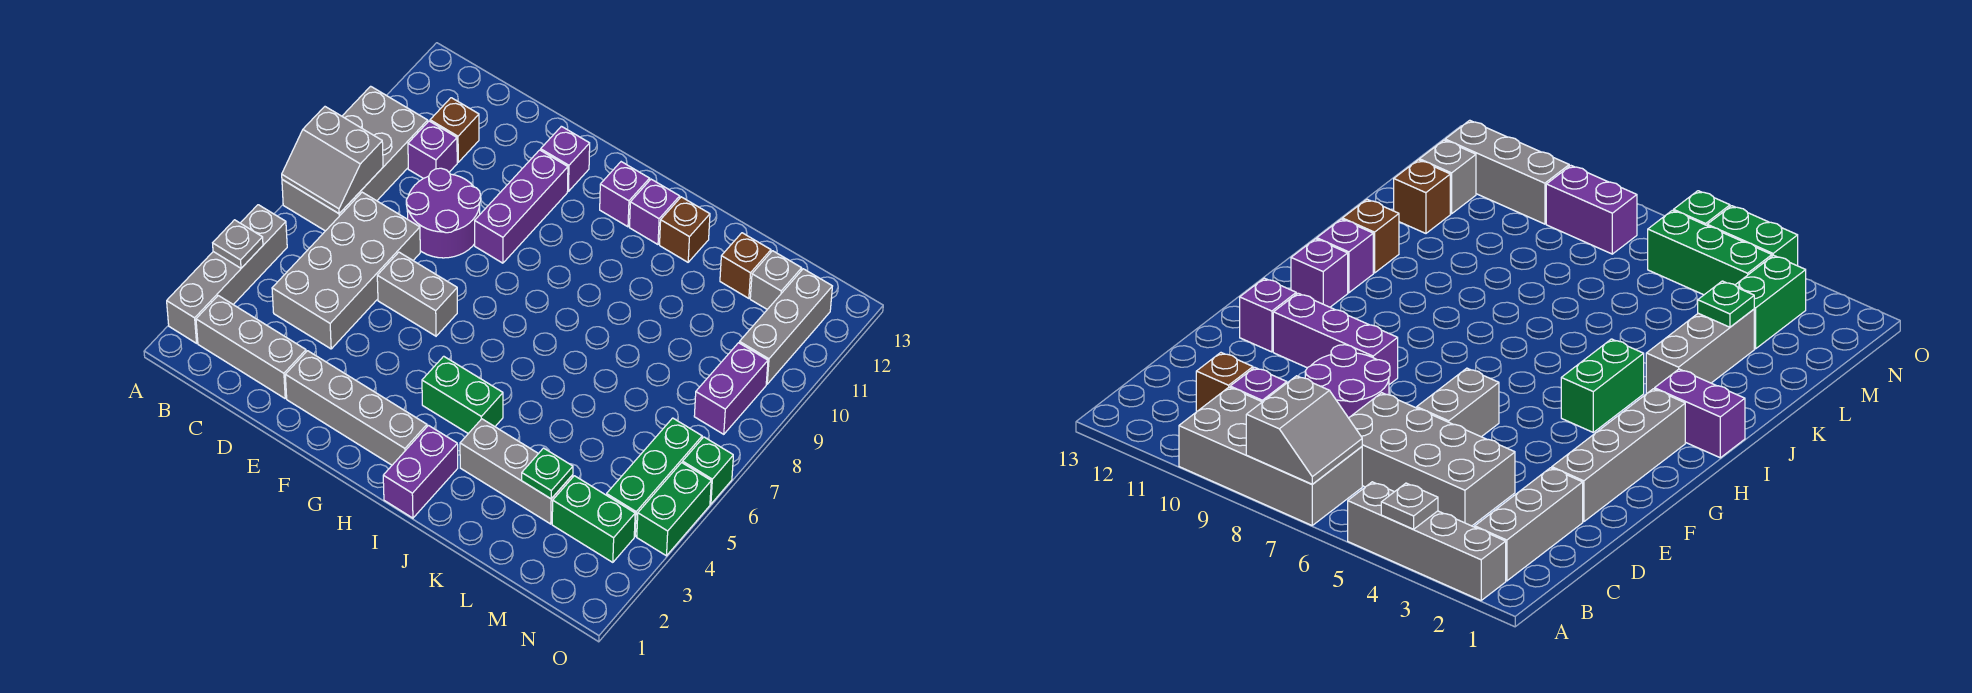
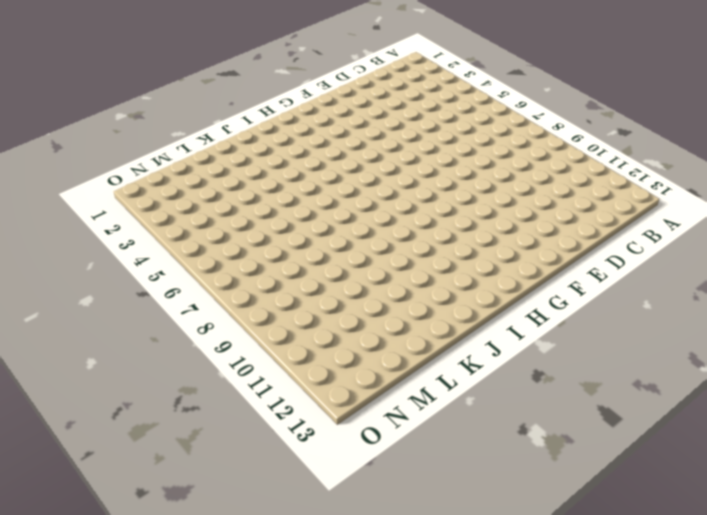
none -> grey 1x4 brick [167,205,287,343]
none -> grey 2x4 brick [282,86,428,231]
none -> grey 1x3 brick [196,296,306,398]

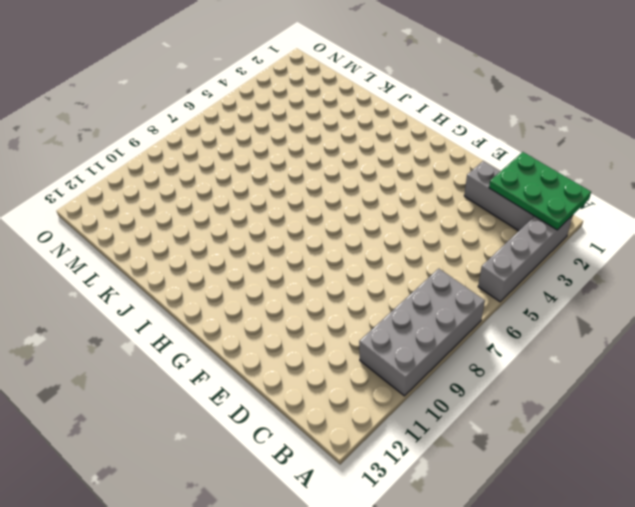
green 2x3 plate [489,152,591,230] -> none
none -> grey 2x4 brick [272,192,420,349]
none -> purple 1x1 brick [408,121,457,179]
none -> brown 1x1 brick [430,98,479,162]

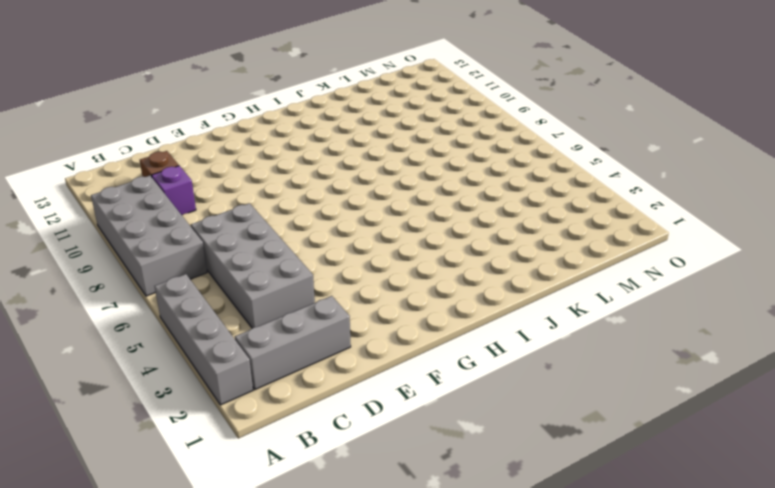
none -> purple 2x2 round brick [406,168,481,258]
none -> grey 1x4 brick [285,351,427,465]
none -> grey 1x2 brick [377,252,457,336]

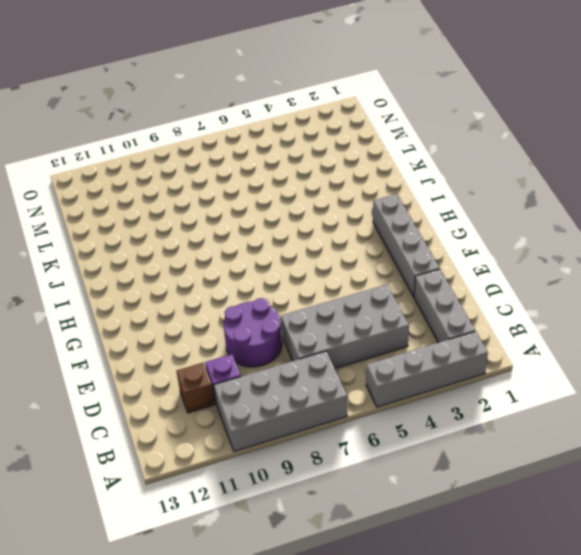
none -> grey 1x2 brick [377,252,457,336]
none -> purple 1x3 brick [475,150,568,263]
none -> purple 1x1 brick [541,126,590,191]

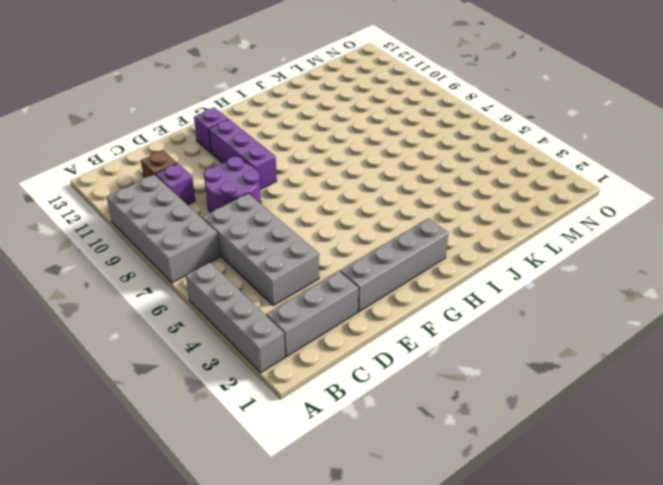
none -> grey 1x2 brick [377,252,457,336]
none -> green 1x2 brick [422,356,503,434]
none -> purple 1x1 brick [600,162,650,227]

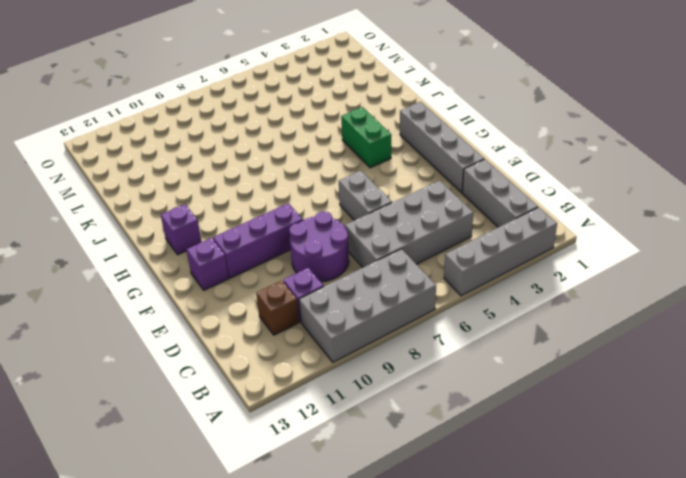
none -> purple 1x2 brick [383,425,458,518]
none -> purple 1x1 brick [630,179,680,244]
none -> grey 1x3 brick [460,419,573,524]

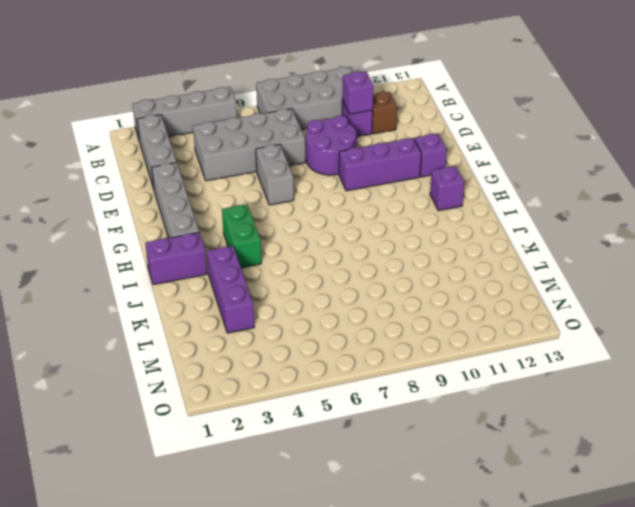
purple 1x1 brick [342,71,374,114] -> purple 1x1 brick moved to [630,179,680,244]
purple 1x3 brick [207,246,254,333] -> grey 1x3 brick [460,419,573,524]
none -> brown 1x1 brick [660,197,710,262]
none -> brown 1x1 brick [720,233,771,298]
none -> green 1x2 brick [552,476,635,562]

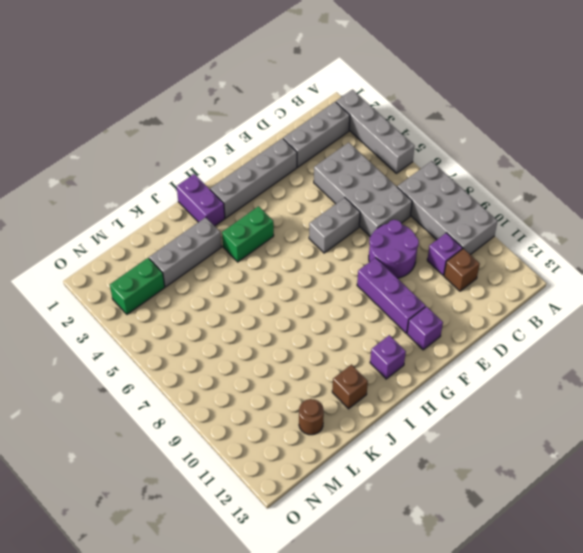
brown 1x1 round brick [299,399,324,435] -> brown 1x1 brick [720,233,771,298]
none -> purple 1x1 brick [630,179,680,244]
none -> grey 1x1 brick [750,251,802,309]
none -> green 1x3 brick [606,418,702,536]

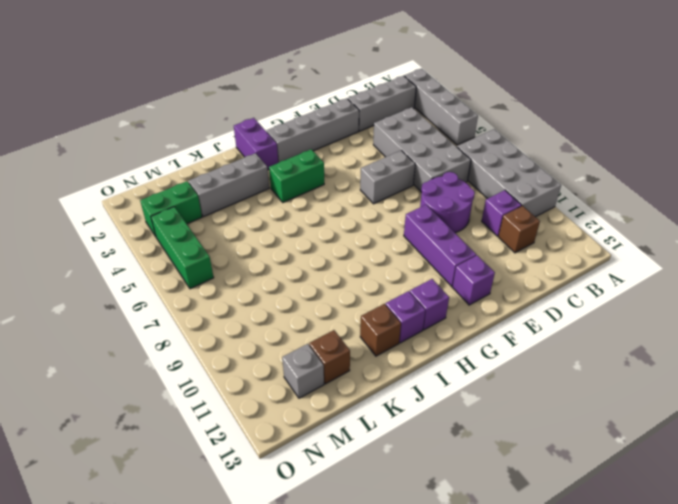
none -> purple 1x2 brick [694,343,768,434]
none -> grey 1x3 brick [739,269,832,384]
none -> green 1x2 brick [637,463,711,556]

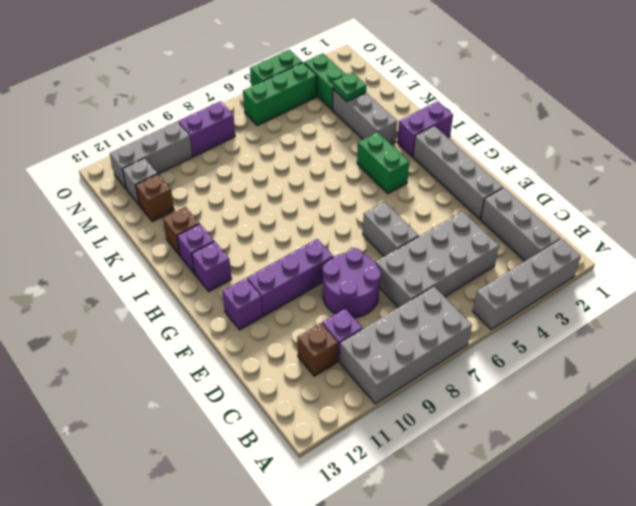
none -> green 1x1 brick [683,437,733,504]
none -> grey 1x1 plate [213,220,263,268]
none -> grey 2x2 slope [282,107,383,214]

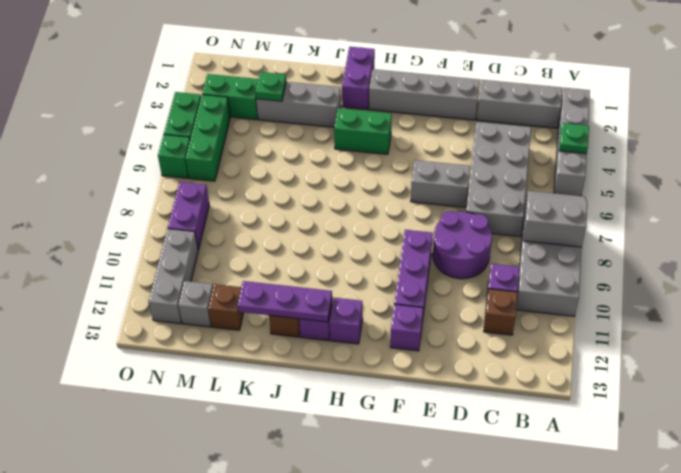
green 1x1 plate [559,123,589,154] -> grey 1x1 plate [213,220,263,268]
purple 1x3 plate [238,281,332,322] -> none

